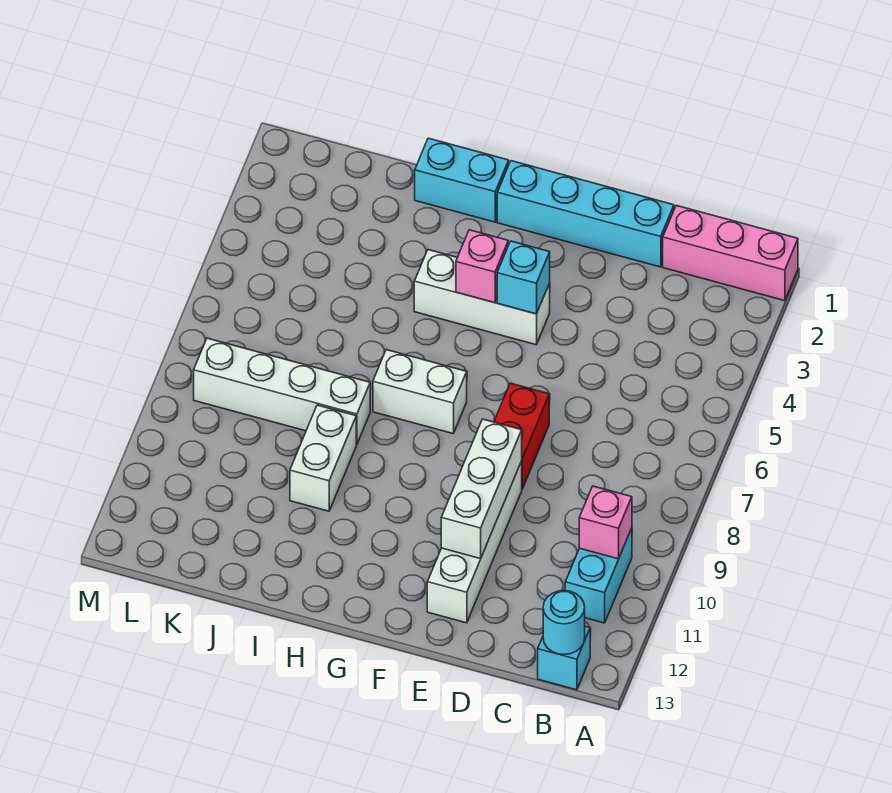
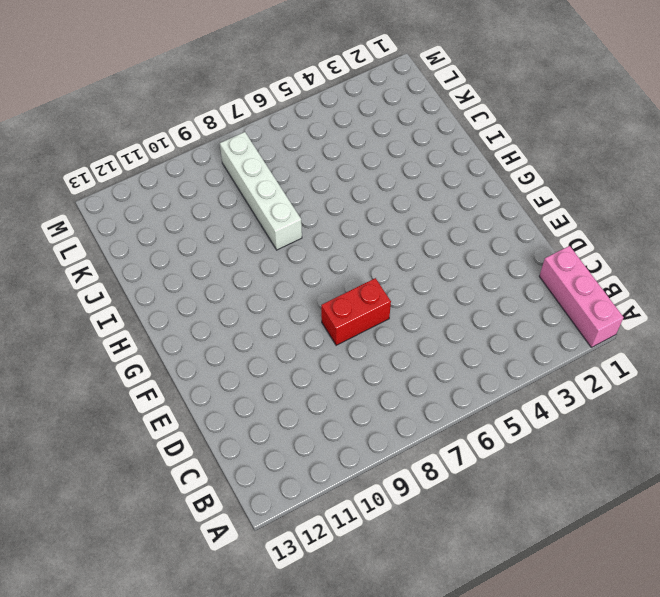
none -> cyan 1x2 brick [565,528,632,623]
none -> cyan 1x1 brick [538,626,590,690]
none -> cyan 1x4 brick [497,161,674,267]

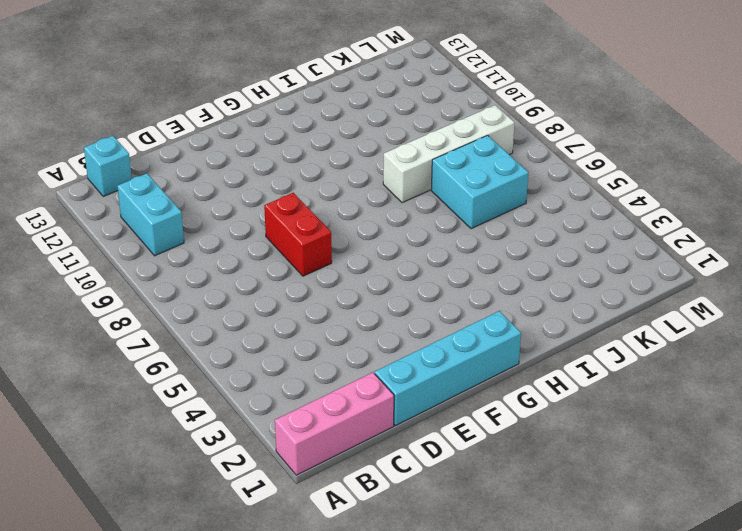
cyan 2x2 brick [431,135,528,229] -> none
none -> white 1x4 brick [427,461,522,623]
none -> white 1x3 brick [414,250,550,345]
none -> white 1x2 brick [373,350,467,433]

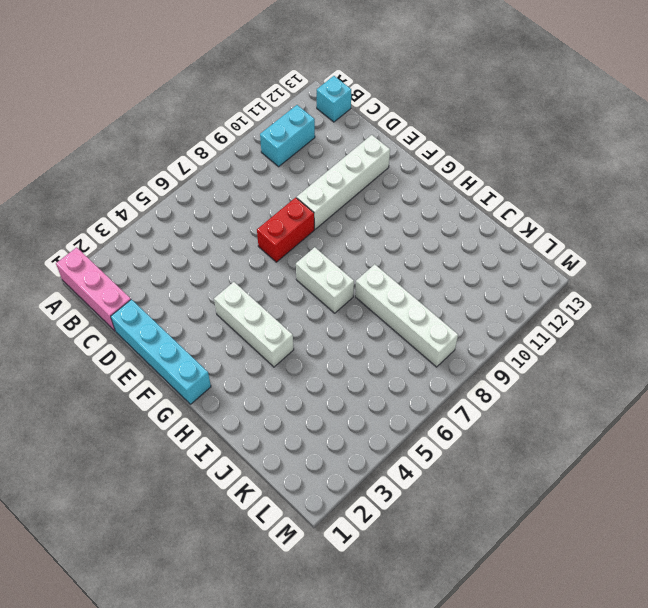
none -> cyan 1x2 brick [415,138,509,222]
none -> white 1x2 brick [290,405,356,511]
none -> pink 1x1 brick [579,486,632,559]

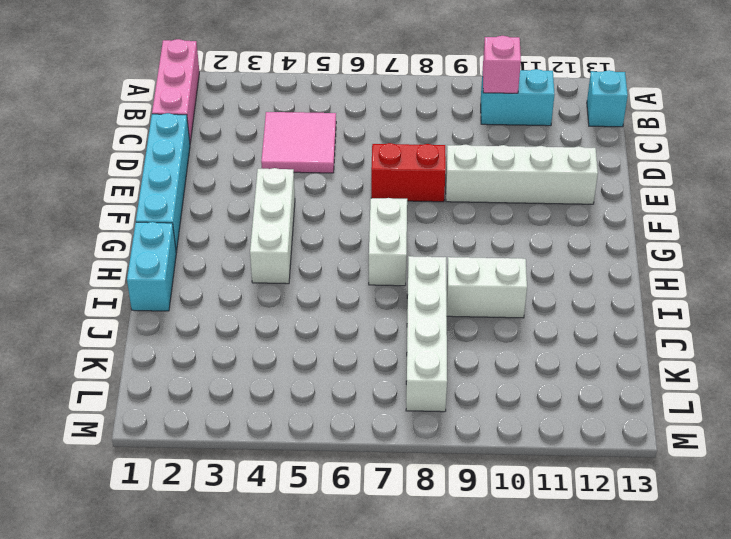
pink 2x2 tile [261,112,336,173] -> none
none -> cyan 1x1 round brick [543,591,585,655]
none -> white 1x3 brick [441,419,522,559]
none -> cyan 1x1 brick [497,241,550,314]

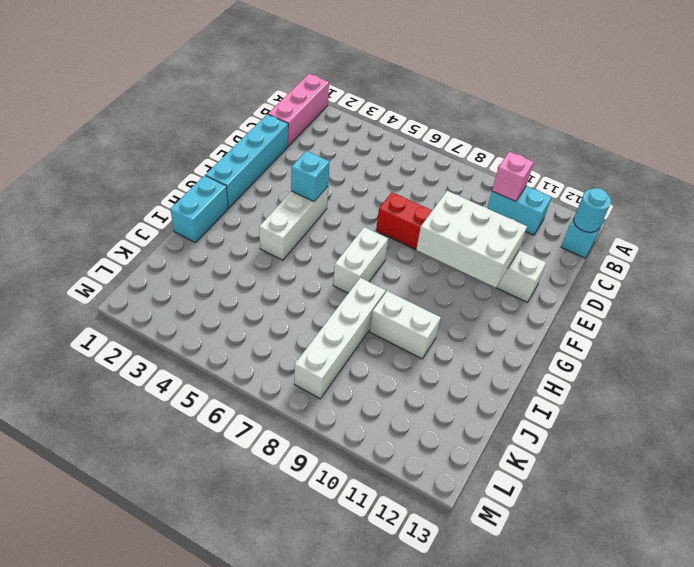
white 2x3 brick [416,191,527,288] -> white 1x3 brick [441,419,522,559]
none -> pink 1x1 brick [456,230,508,303]

